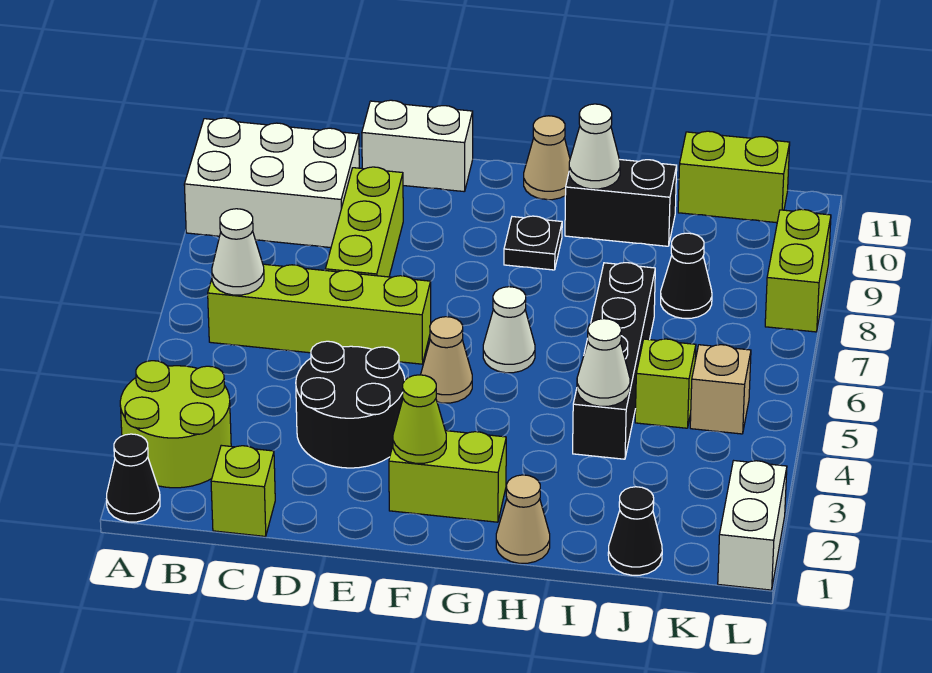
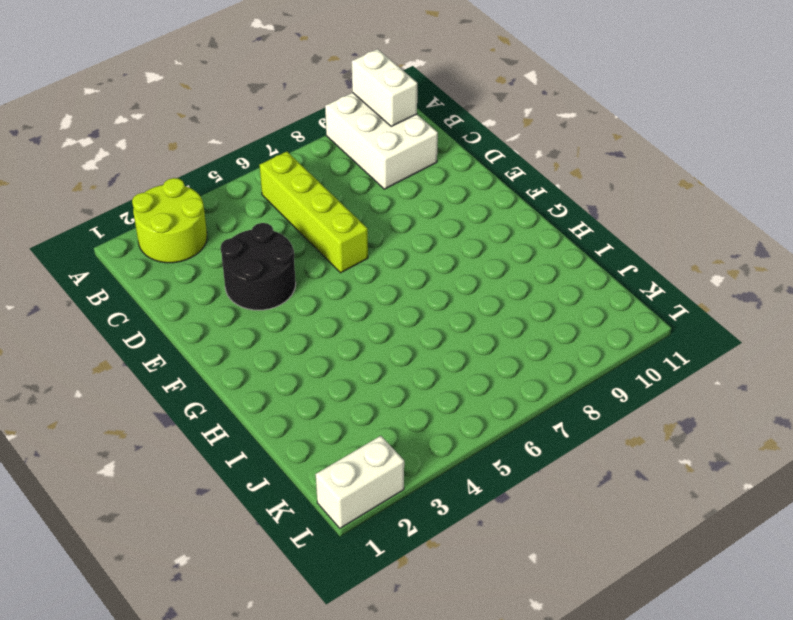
white 1x2 brick [352,49,417,126] -> white 1x2 brick moved to [362,100,473,192]
none -> black 1x1 cone [107,434,160,522]
none -> lime 1x1 brick [211,445,275,536]
none -> lime 1x3 brick [325,167,403,277]

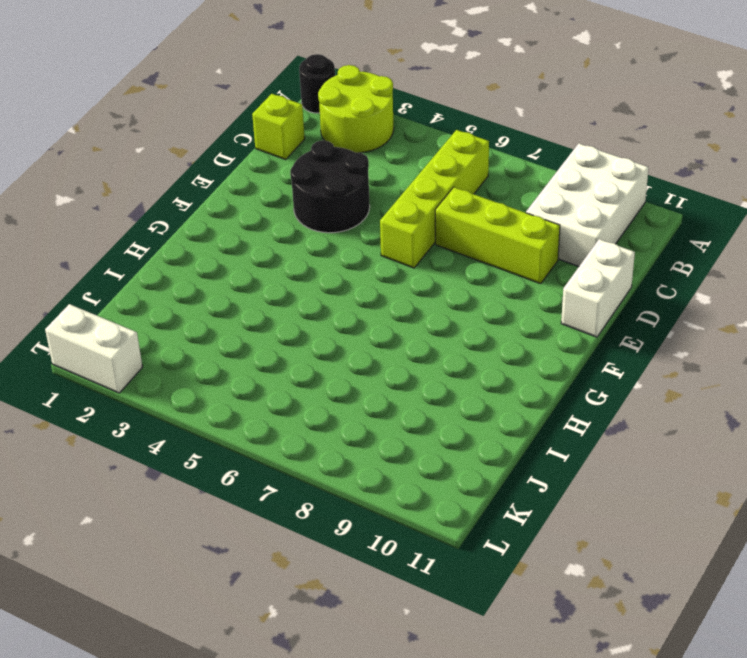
black 1x1 round brick [299,54,335,113] -> black 1x1 cone [107,434,160,522]
none -> lime 1x2 brick [389,431,506,522]
none -> tan 1x1 cone [421,317,472,403]
none -> white 1x1 cone [483,287,535,373]

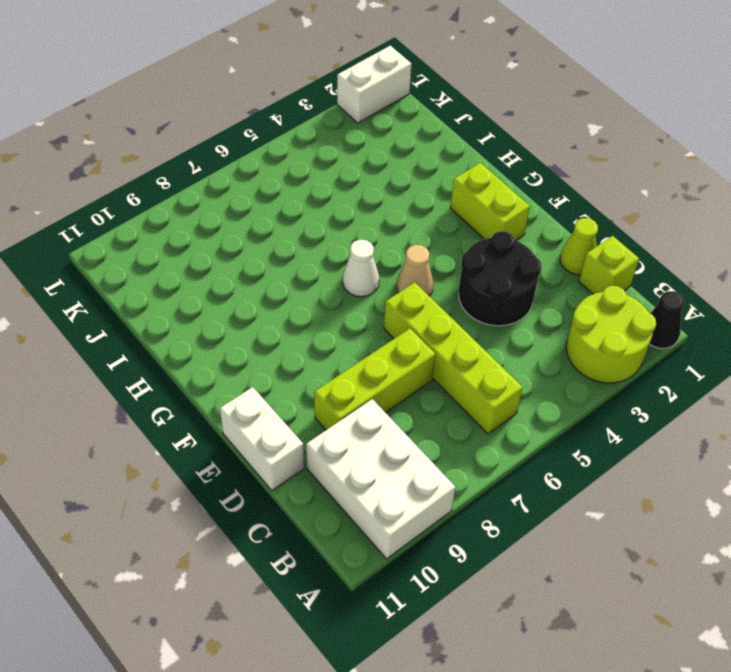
lime 1x1 cone [560,218,598,275] -> lime 1x1 cone moved to [393,375,446,463]
none -> black 1x1 plate [504,216,562,270]
none -> tan 1x1 cone [524,116,570,200]
none -> tan 1x1 cone [496,475,550,563]

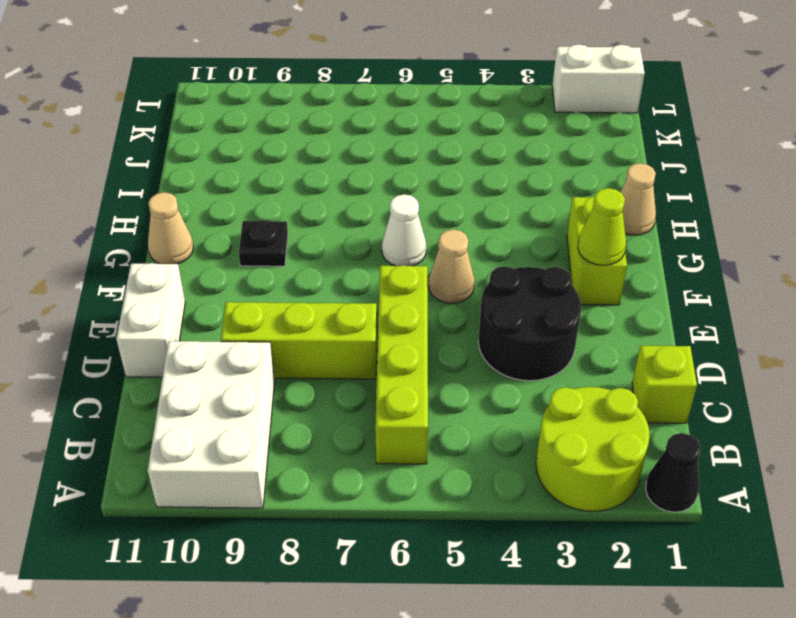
none -> black 1x2 brick [565,159,677,246]
none -> black 1x4 brick [573,263,655,459]
none -> black 1x1 cone [608,487,662,575]

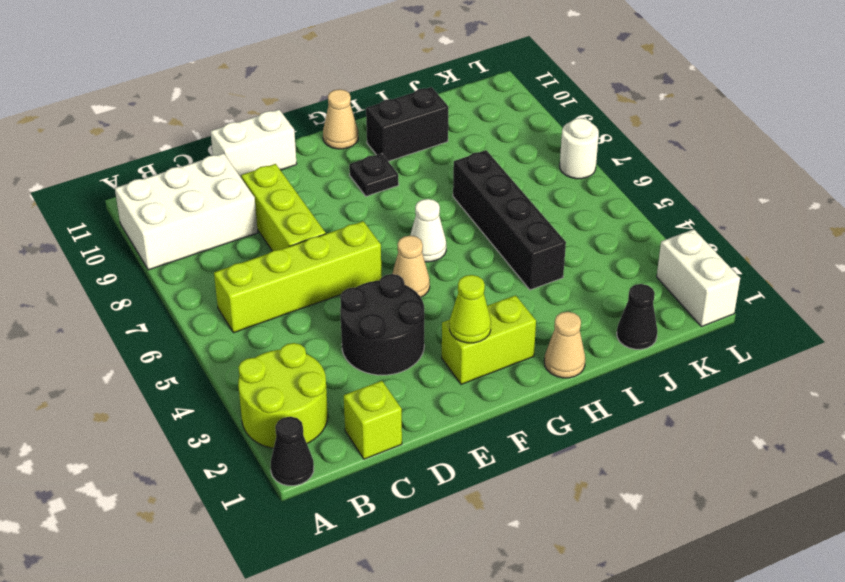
white 1x1 round brick [560,118,599,179] -> none
none -> lime 1x1 brick [635,339,696,428]
none -> black 1x1 cone [661,233,712,318]
none -> lime 1x2 brick [678,131,790,223]

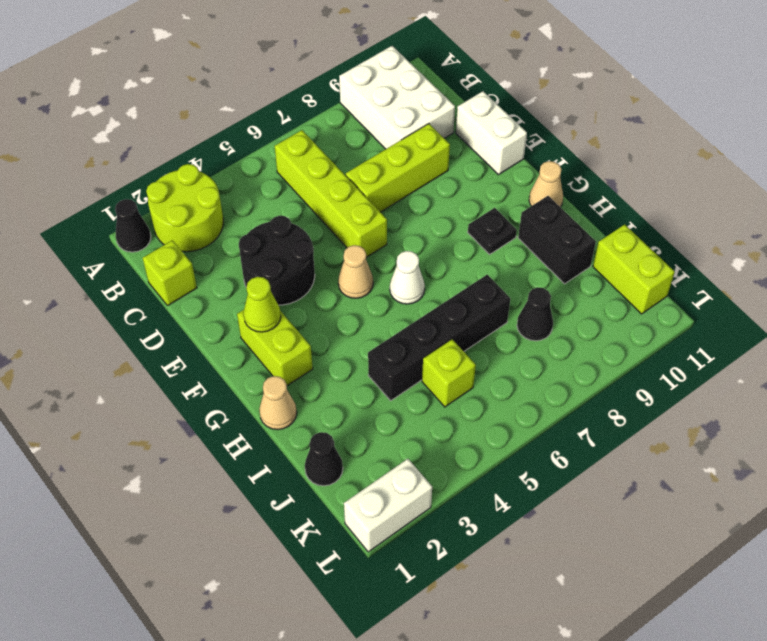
none -> tan 1x1 brick [690,345,751,434]
none -> lime 1x2 brick [765,209,831,332]
none -> white 1x1 cone [212,209,264,295]

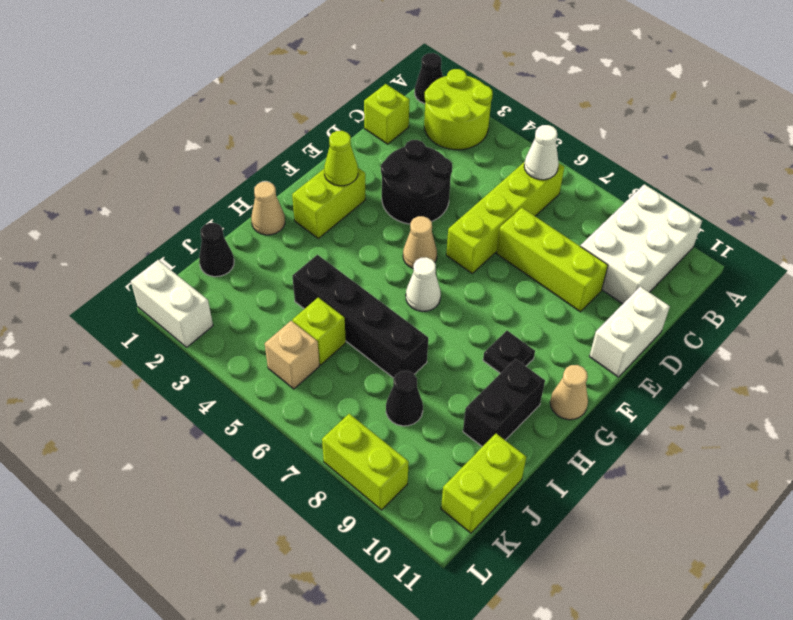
none -> white 1x1 cone [569,104,620,189]
none -> white 1x1 cone [577,319,630,406]

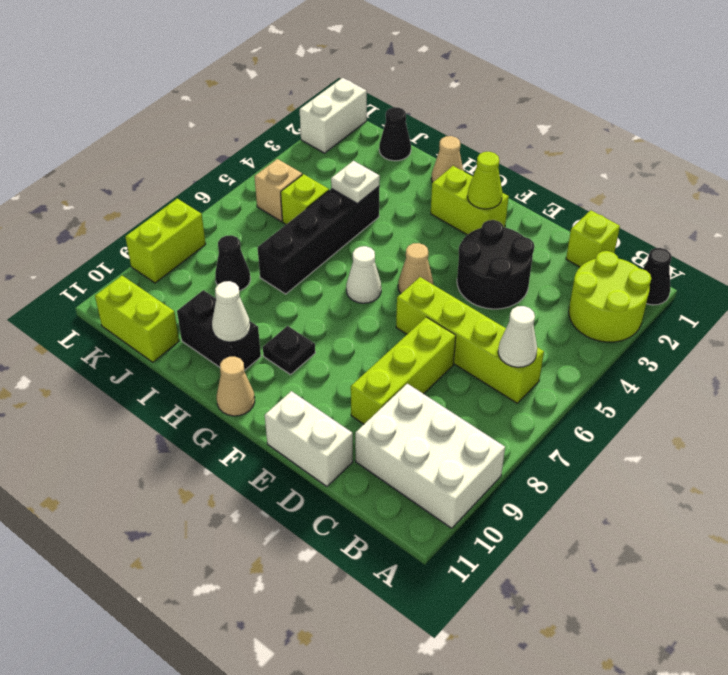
white 1x1 plate [331,161,380,204] -> white 1x1 cone [577,319,630,406]

